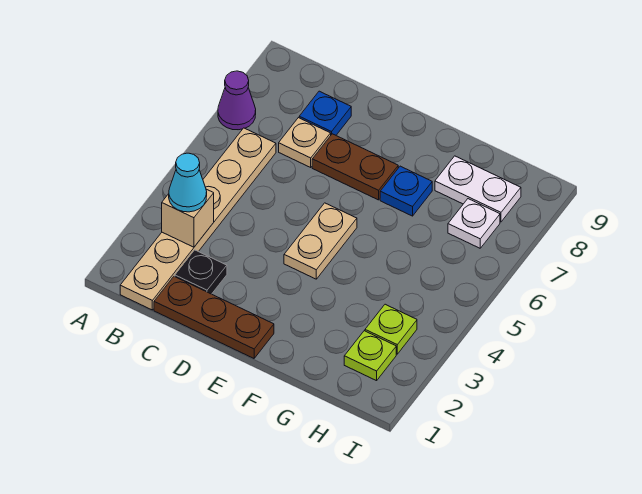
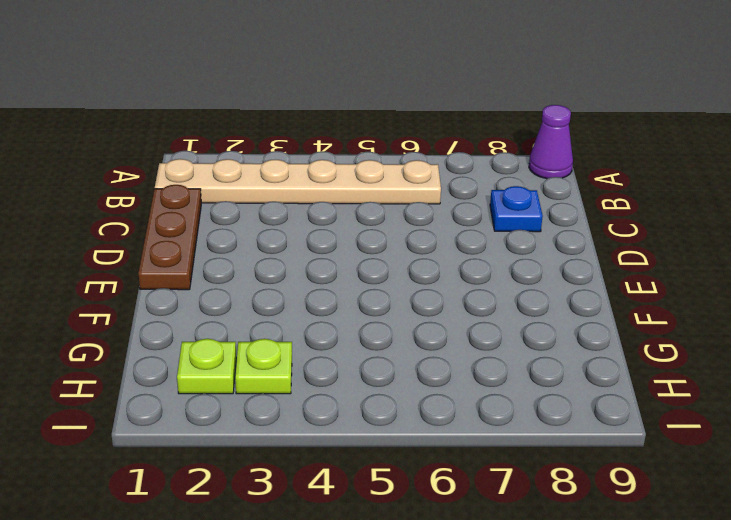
purple 1x1 cone [529,105,573,179] -> purple 1x1 cone moved to [218,71,256,130]
none -> black 1x1 plate [175,250,227,294]
none -> tan 1x1 plate [279,118,331,167]
none -> brown 1x2 plate [312,134,398,200]

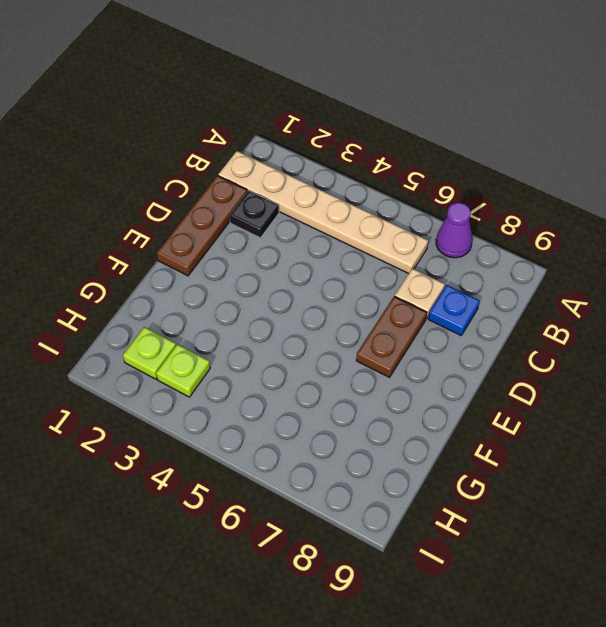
none -> tan 1x2 plate [284,203,357,279]
none -> blue 1x1 plate [380,166,432,216]
none -> white 1x2 plate [435,156,521,222]

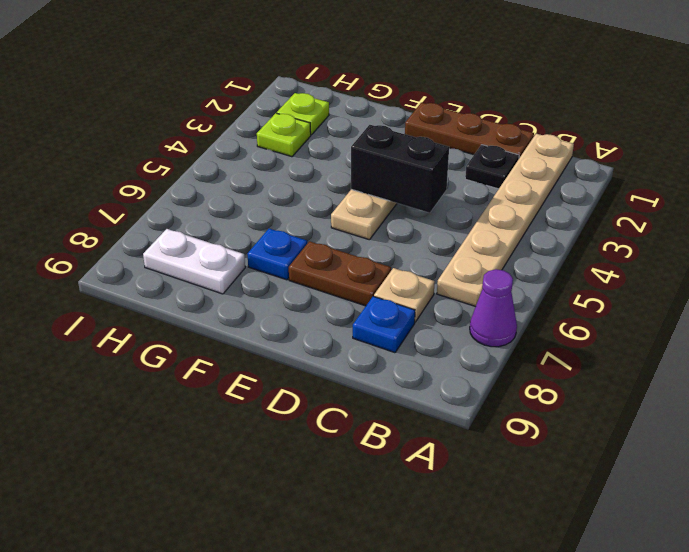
black 1x2 brick [351,125,449,213] -> none
none -> white 1x1 plate [448,199,500,248]
none -> tan 1x1 brick [162,189,214,247]
none -> cyan 1x1 cone [169,153,207,212]

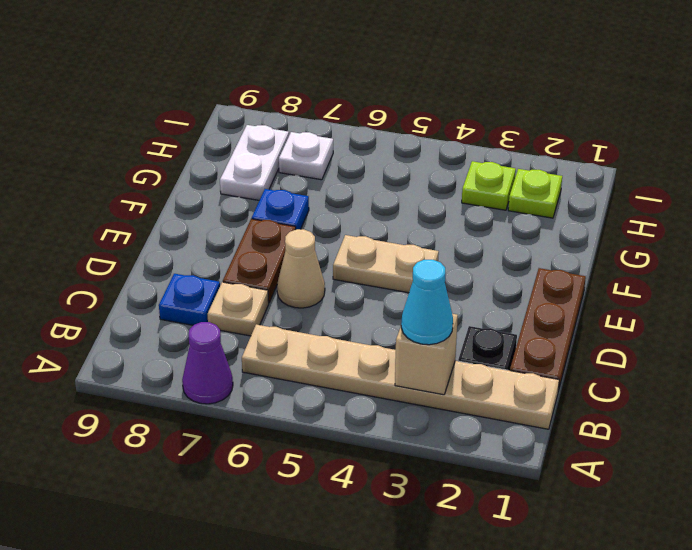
tan 1x1 cone [277,229,325,308] -> none

